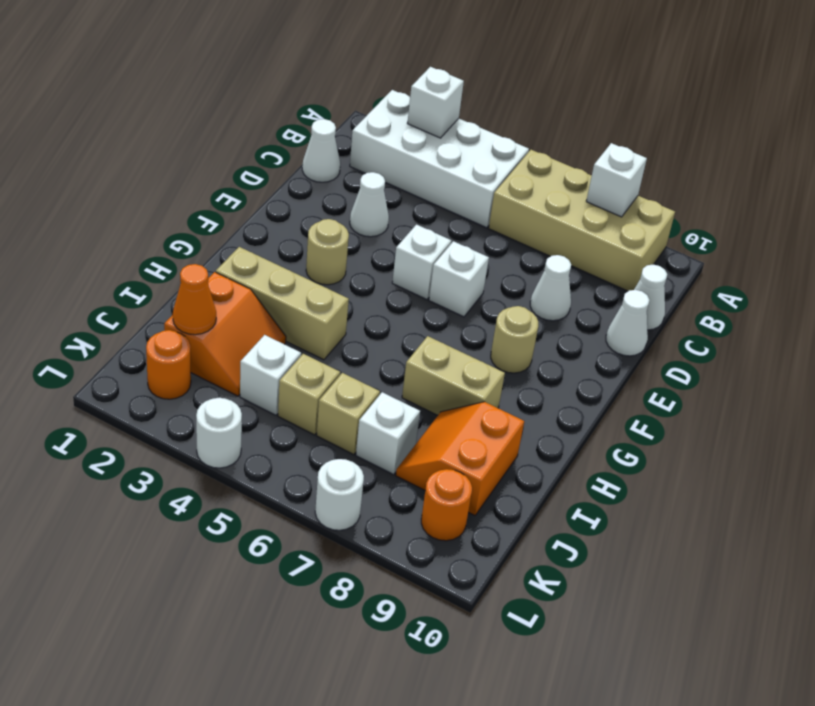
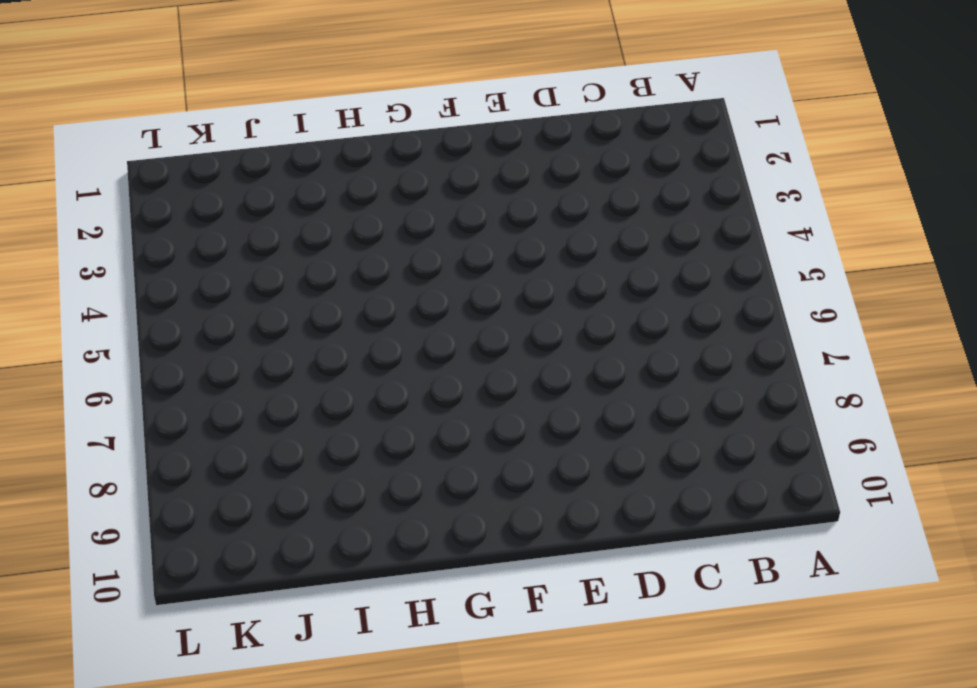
none -> white 2x4 brick [350,90,529,228]
none -> tan 2x4 brick [489,150,675,291]
none -> white 1x1 cone [302,119,340,182]

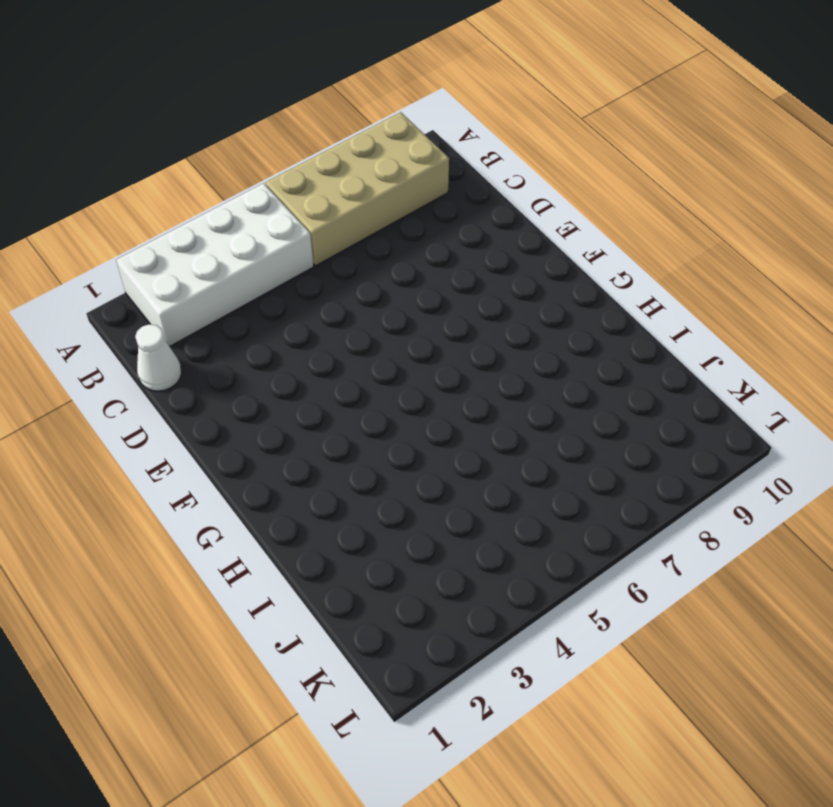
none -> white 1x1 cone [634,264,667,330]
none -> white 1x1 cone [350,172,389,237]
none -> white 1x1 cone [530,255,571,321]

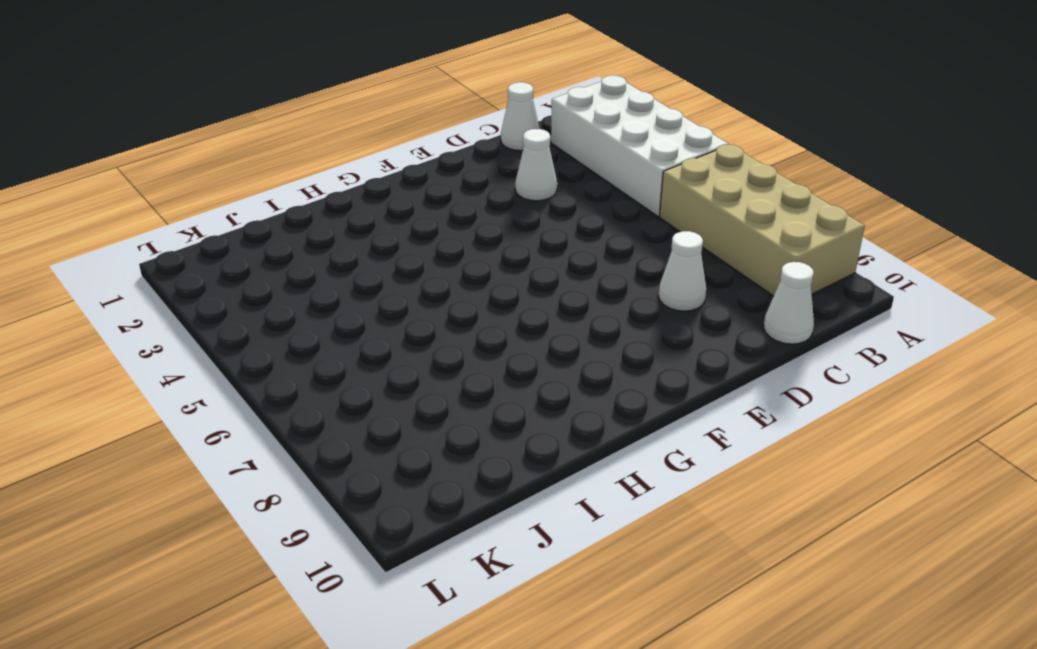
none -> white 1x1 cone [606,290,649,356]
none -> white 1x1 brick [392,225,451,299]
none -> white 1x1 brick [429,241,489,317]

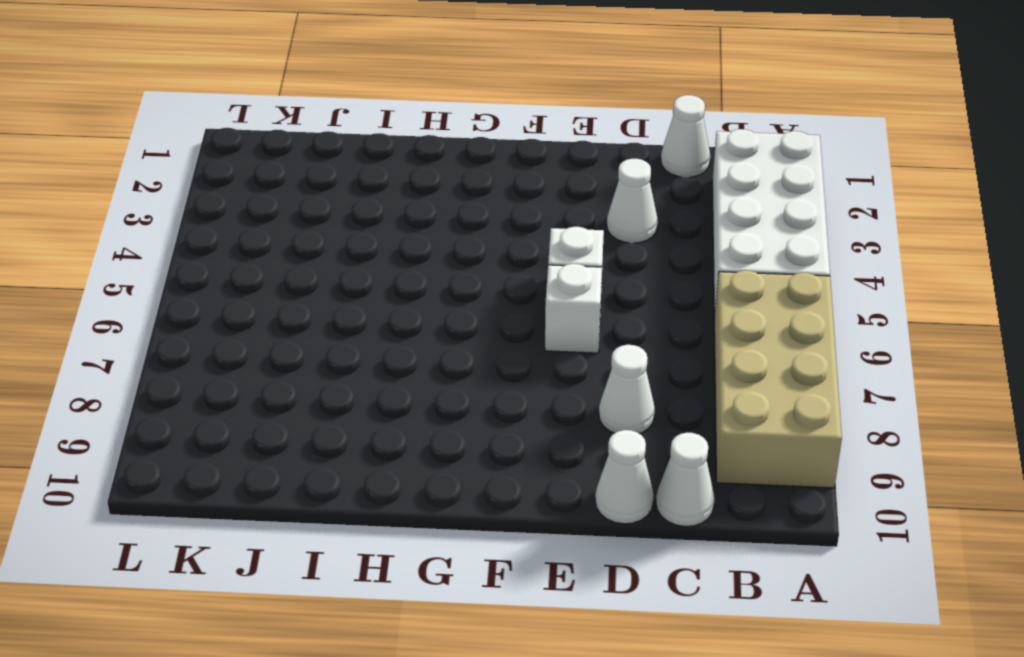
none -> tan 1x1 round brick [306,219,349,285]
none -> tan 1x1 round brick [491,306,538,373]
none -> tan 1x3 brick [216,247,349,360]

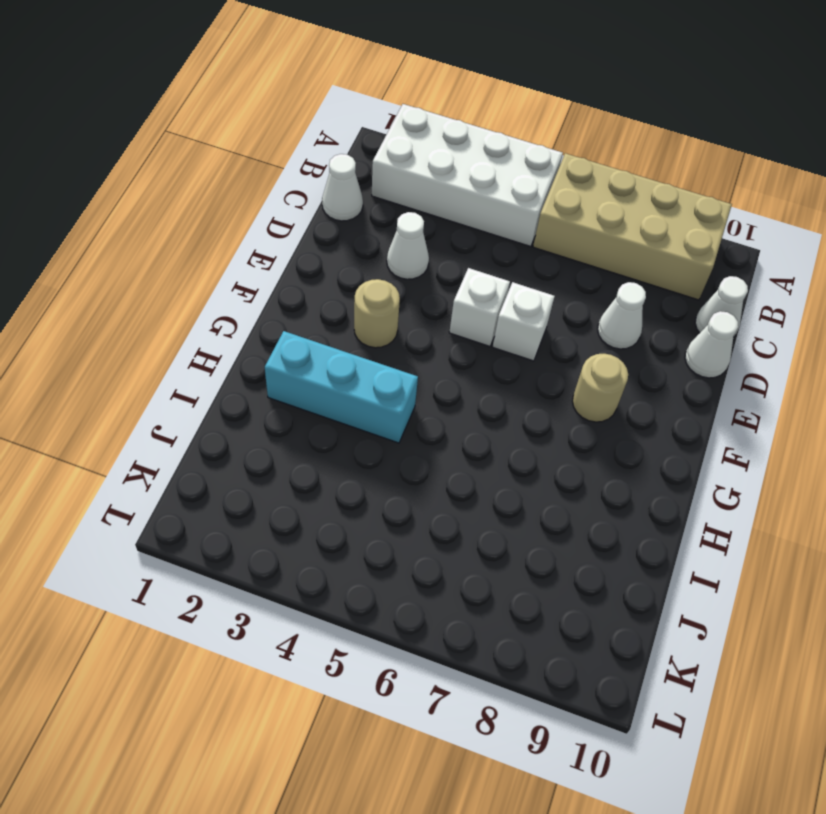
cyan 1x3 brick [265,331,418,443] -> tan 1x3 brick [216,247,349,360]
none -> tan 1x2 brick [402,336,505,415]
none -> orange 2x2 slope [164,272,286,396]
none -> orange 2x2 slope [396,402,524,515]

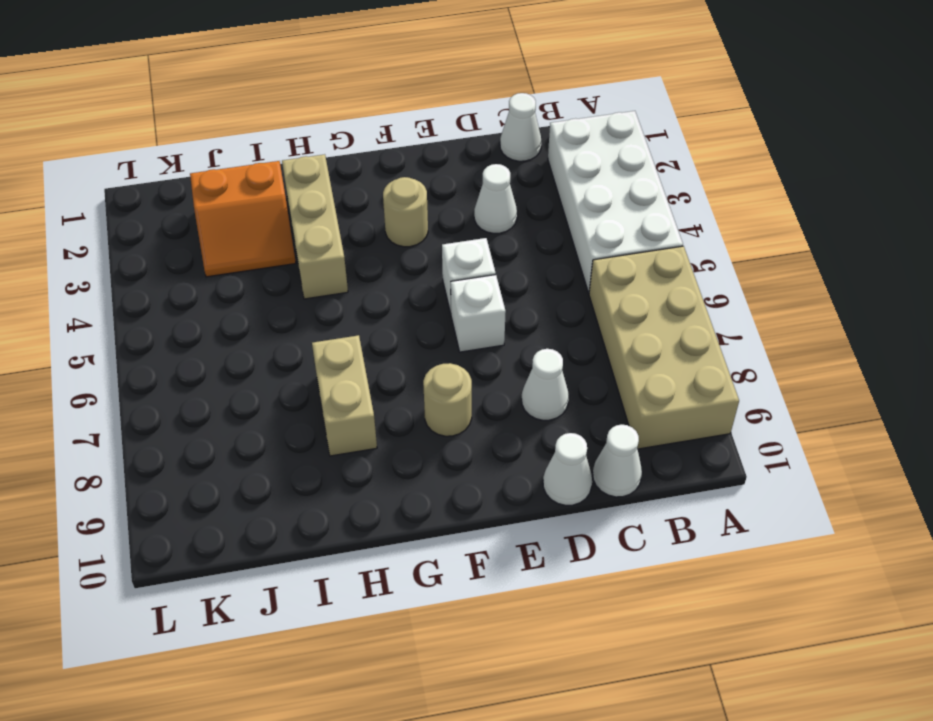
none -> orange 2x2 slope [396,402,524,515]
none -> white 1x1 brick [240,335,301,415]
none -> tan 1x1 brick [278,354,340,435]

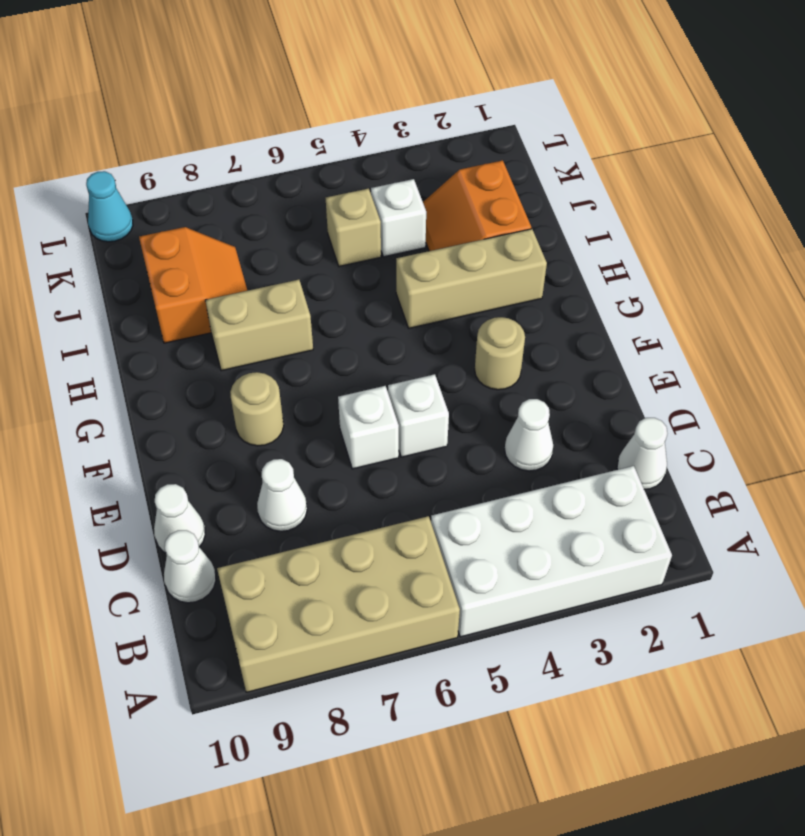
cyan 1x1 cone [86,171,133,242] -> none
none -> tan 1x1 brick [317,373,380,455]
none -> white 1x1 brick [356,392,420,475]
none -> orange 1x1 round brick [146,330,191,399]

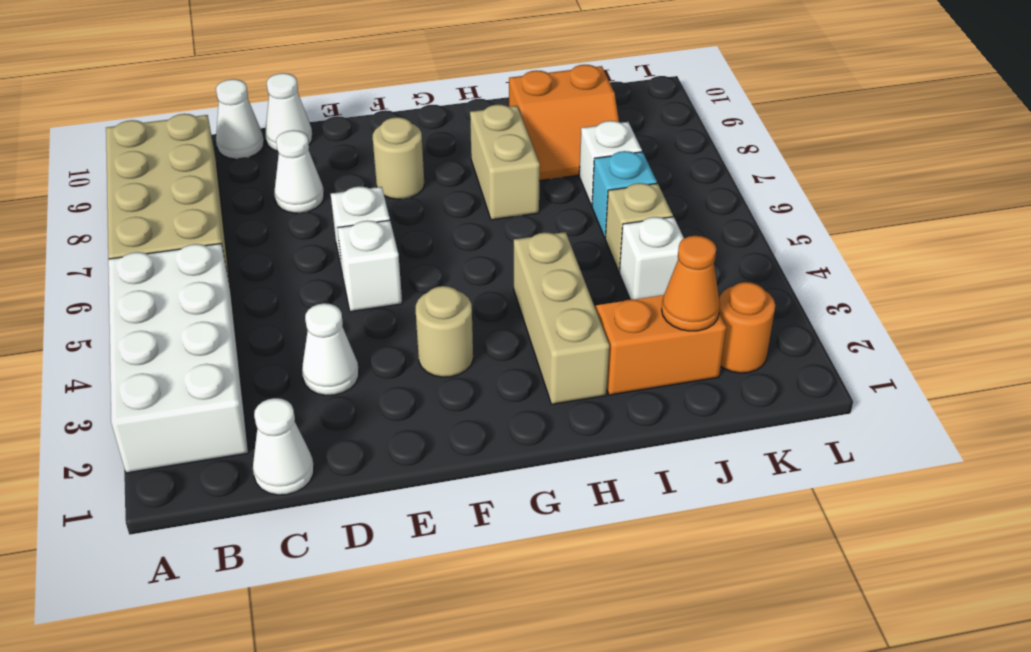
cyan 1x1 brick [592,151,657,237] -> tan 1x1 brick [317,373,380,455]
none -> orange 1x1 round brick [421,469,472,541]
none -> white 1x1 round brick [196,398,242,468]
none -> white 1x1 round brick [315,459,364,530]

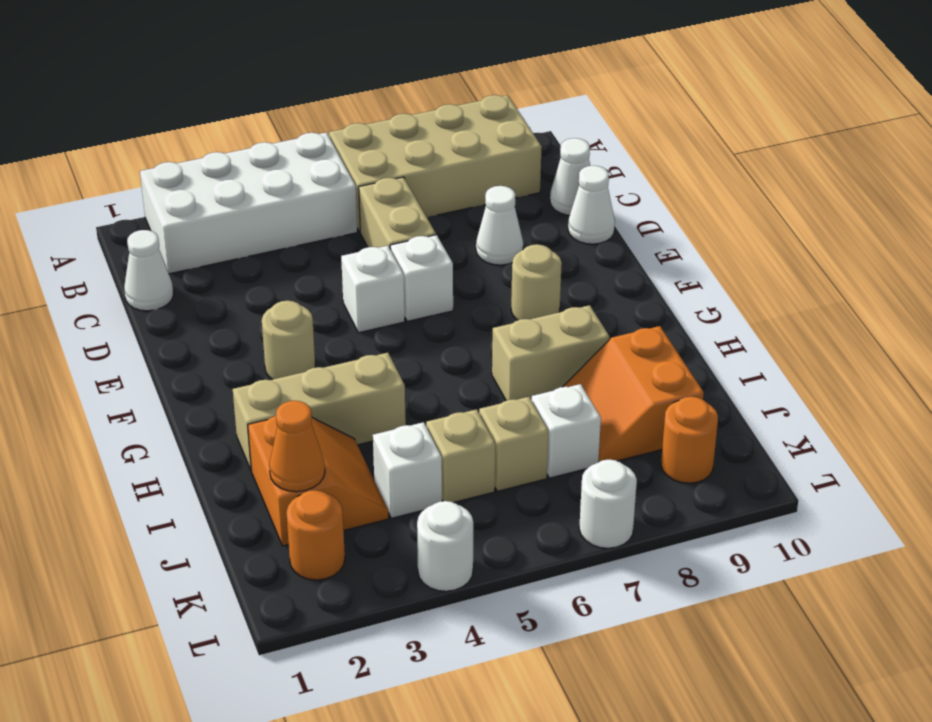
tan 1x2 brick [359,177,436,250] -> none
none -> white 1x1 cone [350,172,389,237]
none -> white 1x1 brick [407,67,464,138]
none -> white 1x1 brick [586,143,647,217]

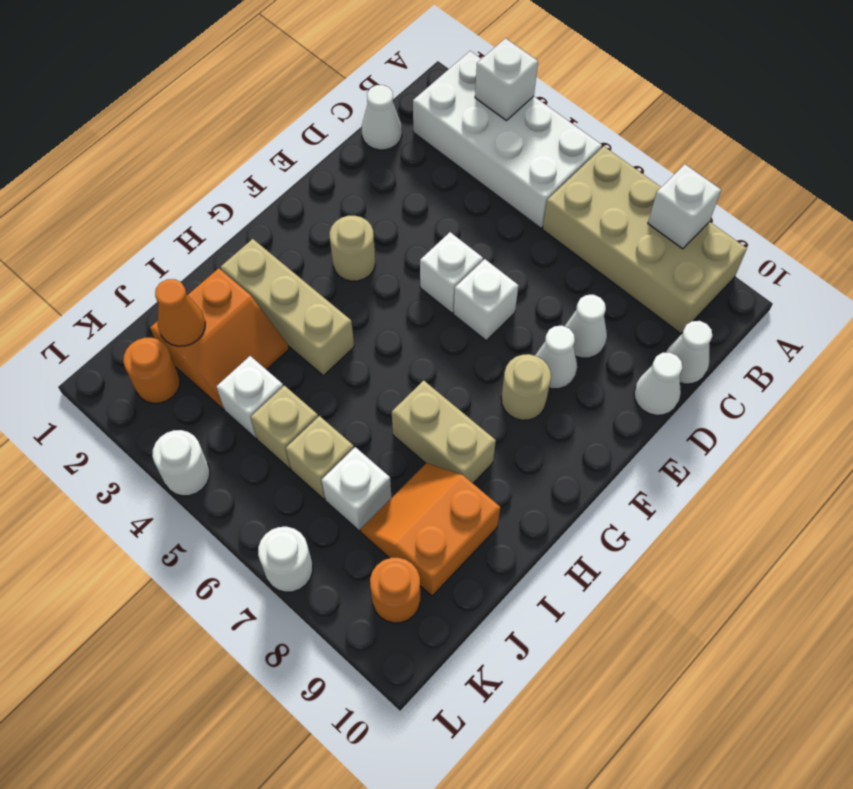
white 1x1 cone [535,326,577,389] -> white 1x1 cone moved to [350,172,389,237]

